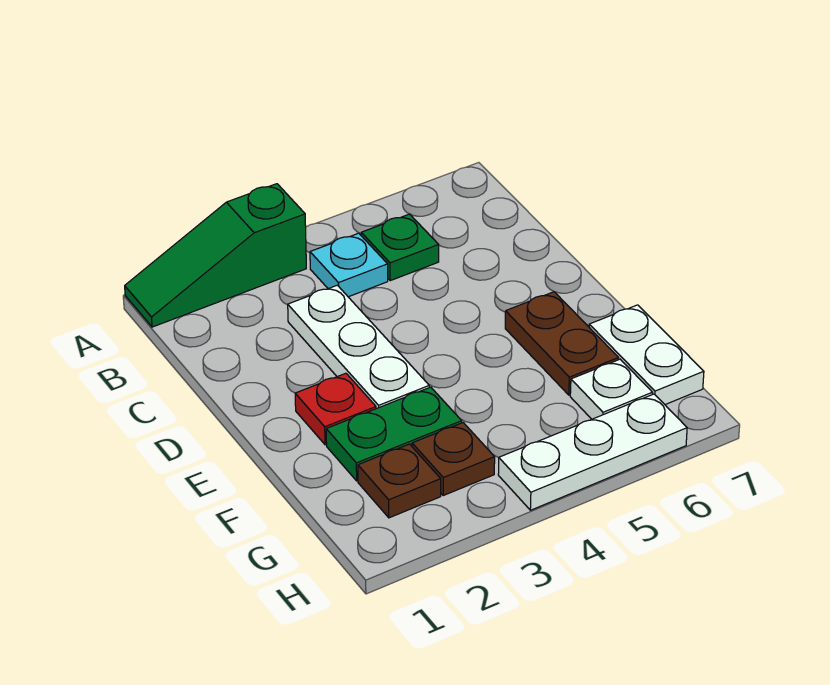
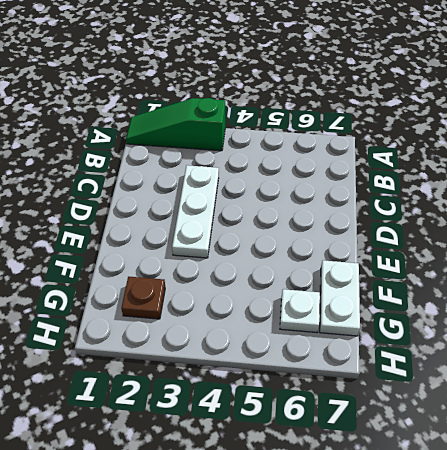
none -> cyan 1x1 plate [310,233,388,297]
none -> green 1x1 plate [361,214,439,281]
none -> red 1x1 plate [295,373,376,445]

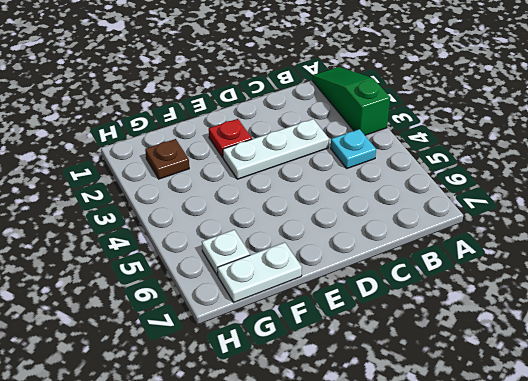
none -> green 1x1 plate [361,214,439,281]
none -> brown 1x2 plate [505,292,619,395]
none -> green 1x2 plate [326,387,462,481]

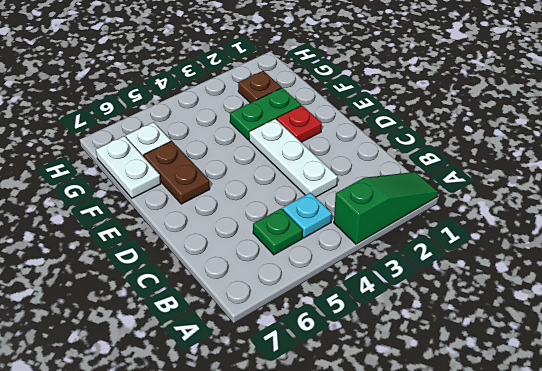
none -> brown 1x1 plate [412,423,495,495]
none -> white 1x3 plate [498,394,687,510]

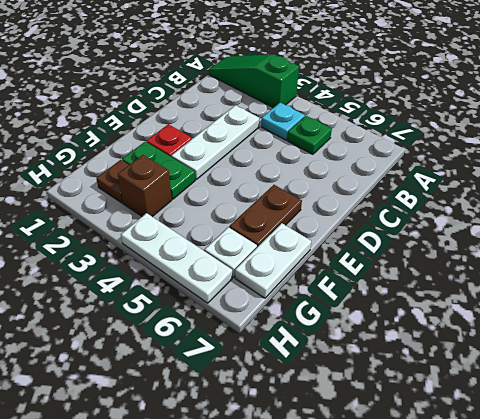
brown 1x1 brick [118,155,172,217] -> brown 1x1 plate [412,423,495,495]

